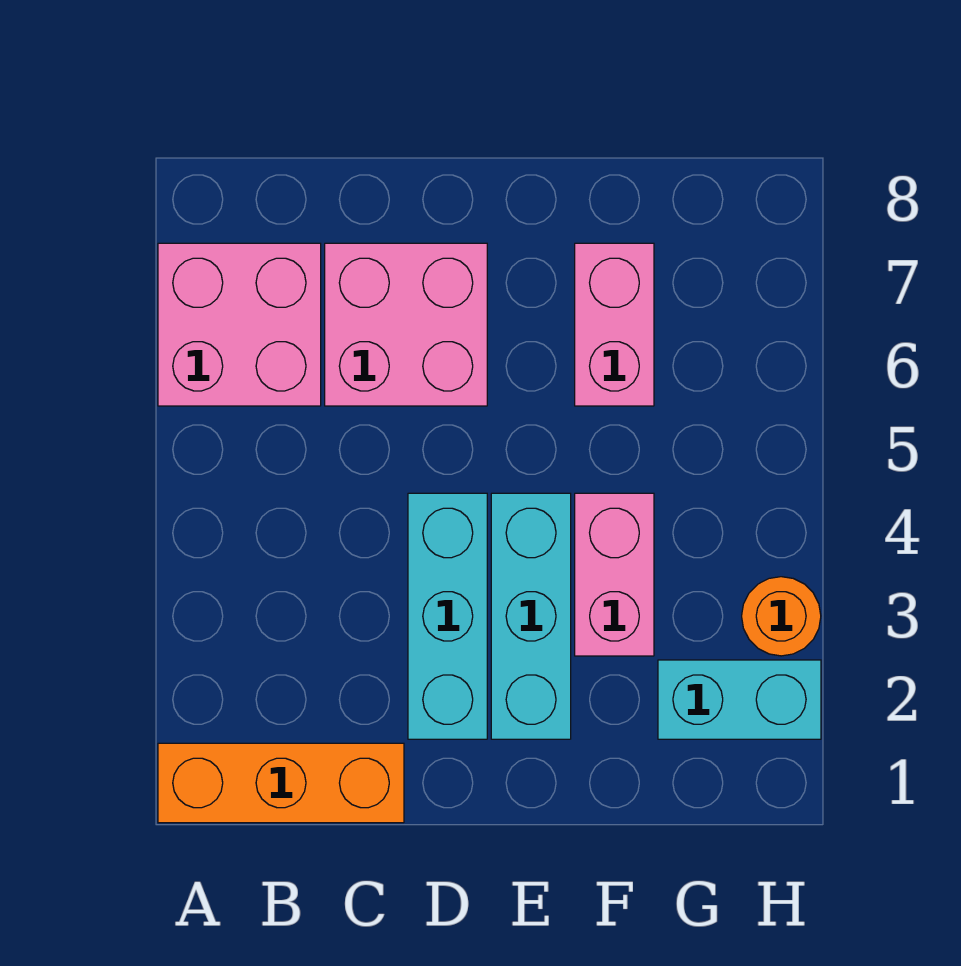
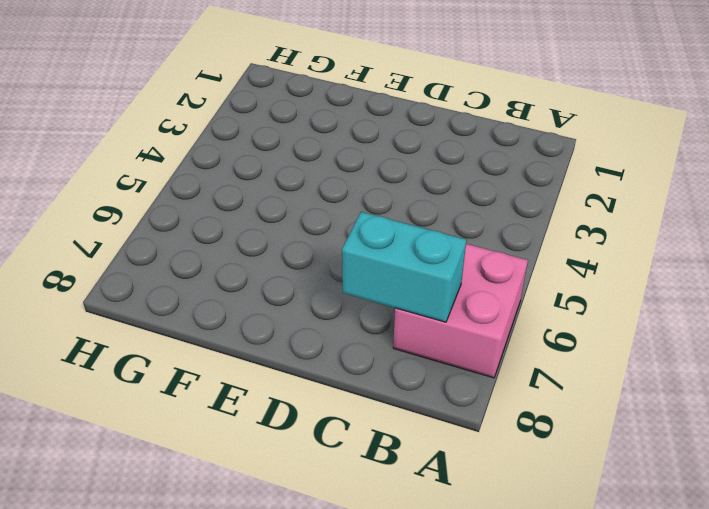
cyan 1x2 brick [342,212,466,322] -> cyan 1x2 brick moved to [658,660,821,739]
none -> orange 1x3 brick [158,743,404,823]
none -> pink 2x2 brick [325,243,487,406]

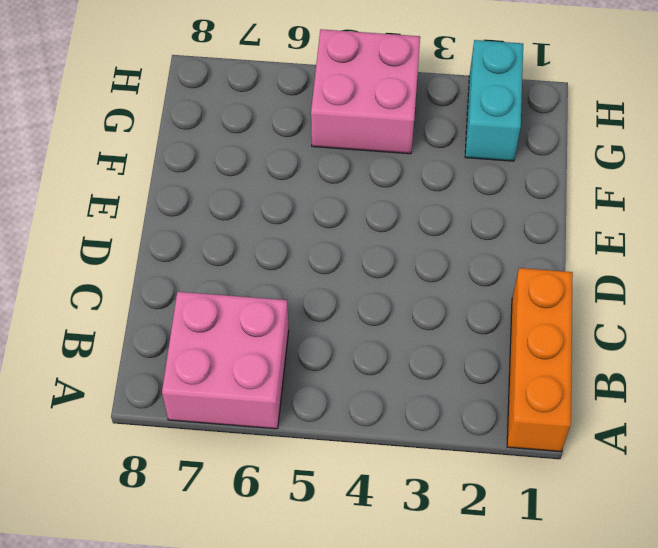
pink 2x2 brick [311,29,420,154] -> pink 2x2 brick moved to [325,243,487,406]
none -> cyan 1x3 brick [408,493,487,739]
none -> cyan 1x3 brick [491,493,571,739]

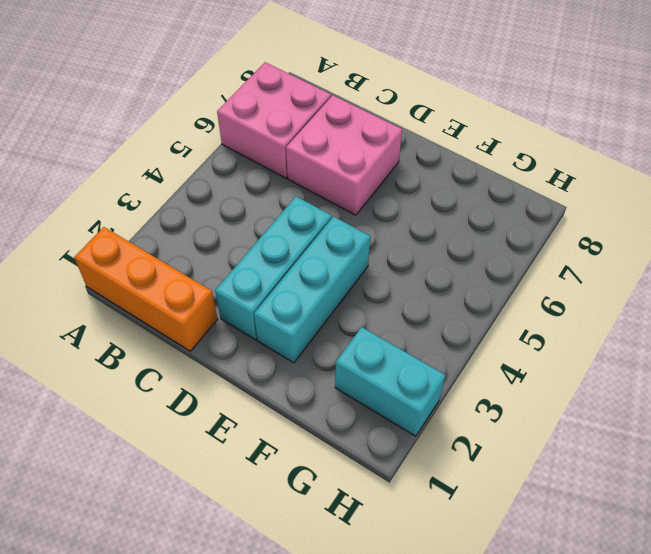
none -> pink 1x2 brick [575,493,654,656]
none -> pink 1x2 brick [575,243,654,406]

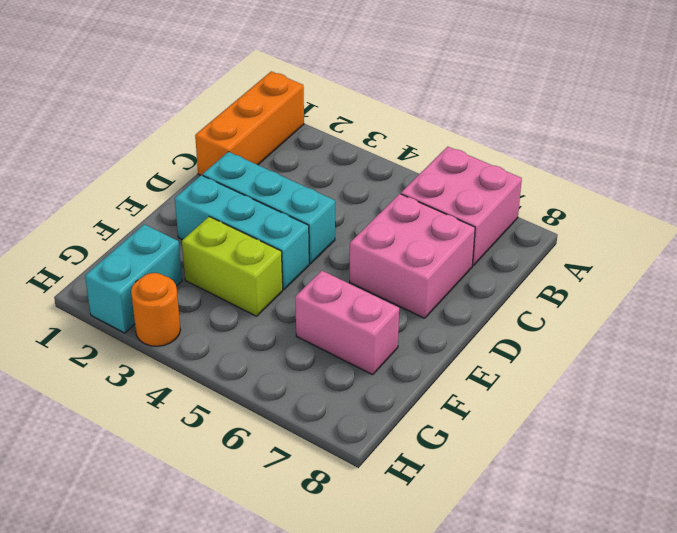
lime 1x2 brick [182,217,283,316] -> pink 1x2 brick [575,493,654,656]

